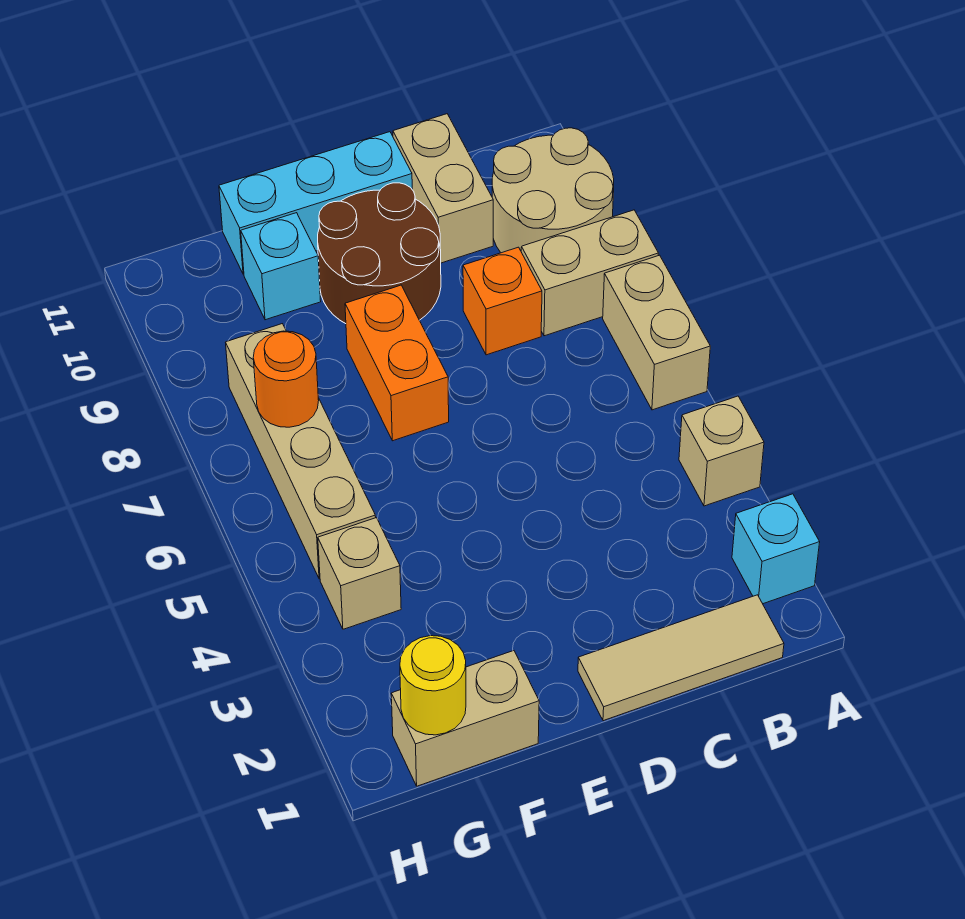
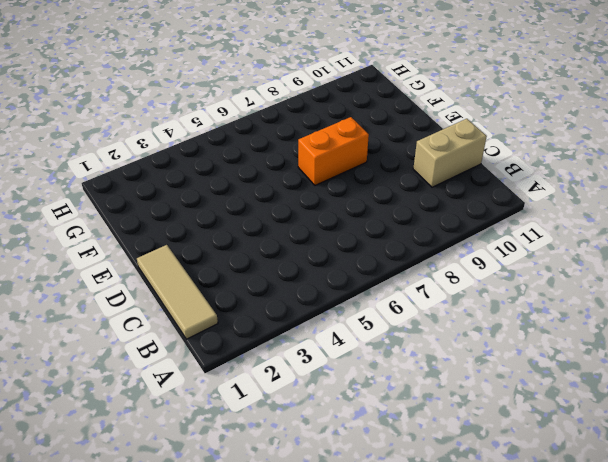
none -> cyan 1x1 brick [732,494,820,604]
none -> tan 1x1 brick [679,396,764,506]
none -> tan 1x2 brick [603,255,710,410]

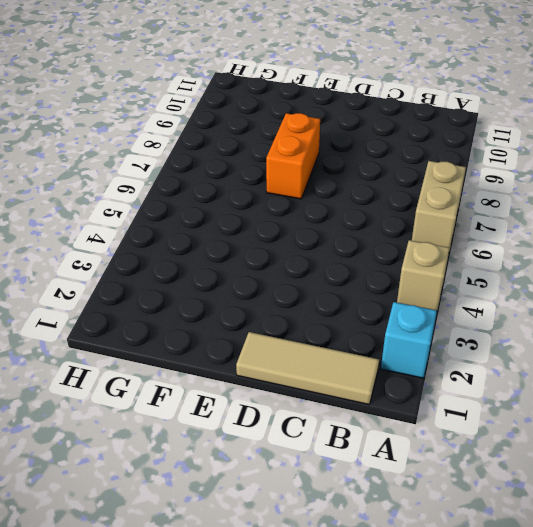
none -> tan 1x2 brick [521,210,658,336]
none -> tan 2x2 round brick [492,128,614,253]
none -> orange 1x1 brick [463,247,542,355]

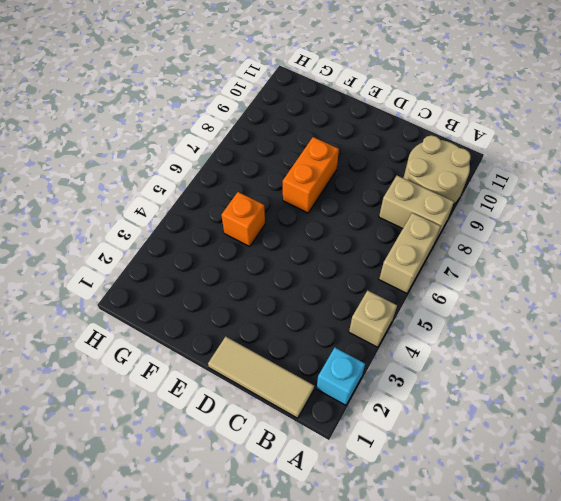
orange 1x1 brick [222,192,265,246] -> orange 1x1 brick moved to [463,247,542,355]
none -> tan 1x2 brick [393,114,493,263]
none -> brown 2x2 round brick [318,183,441,324]
none -> cyan 1x3 brick [219,132,412,274]

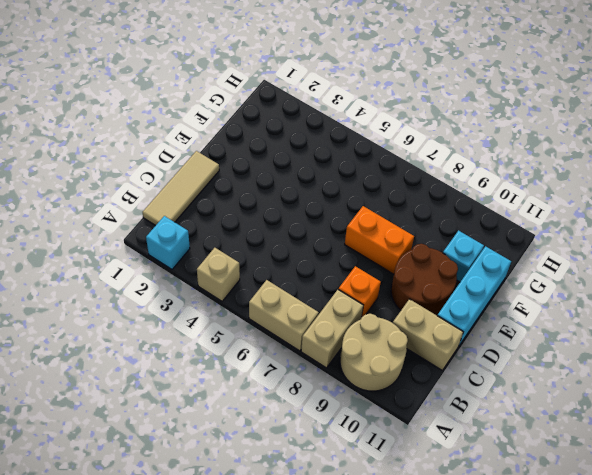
none -> tan 1x2 brick [391,651,539,786]
none -> tan 1x1 brick [318,518,401,629]
none -> tan 1x4 brick [226,324,376,579]

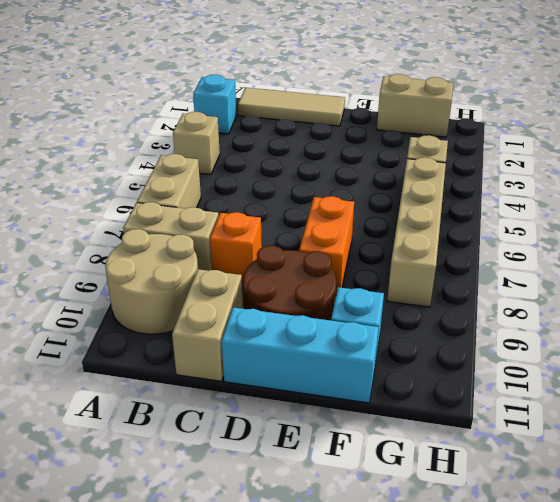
none -> yellow 1x1 round brick [400,636,466,735]
none -> orange 1x1 round brick [253,331,319,427]

